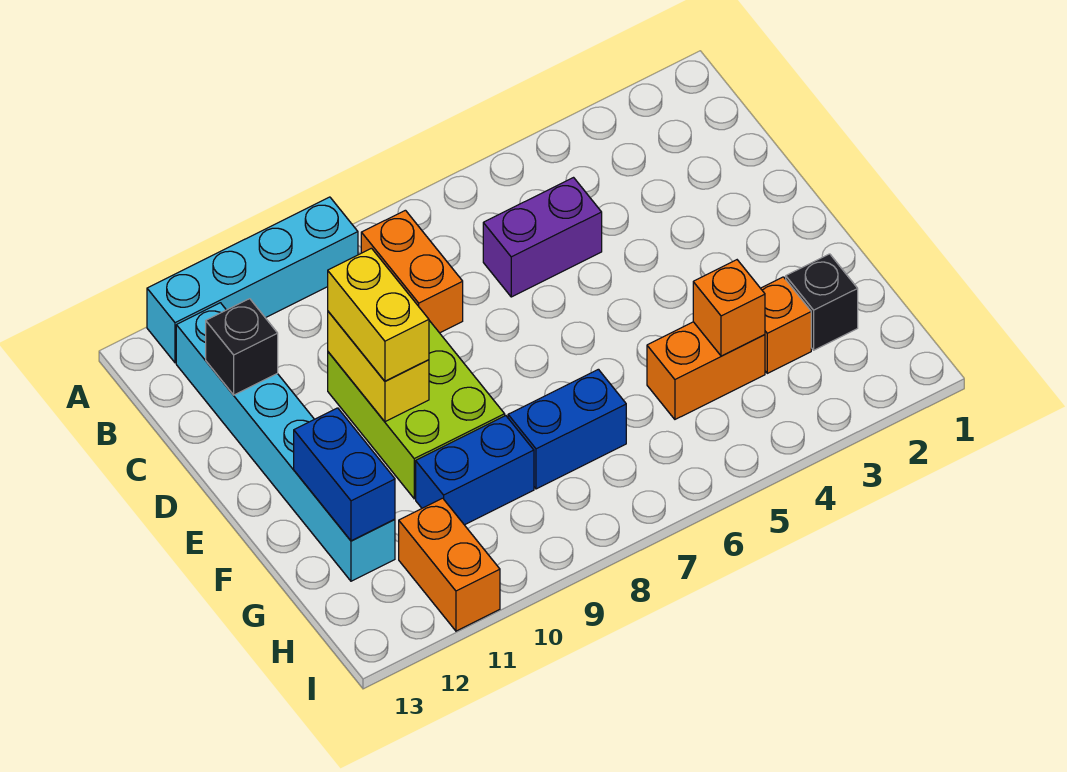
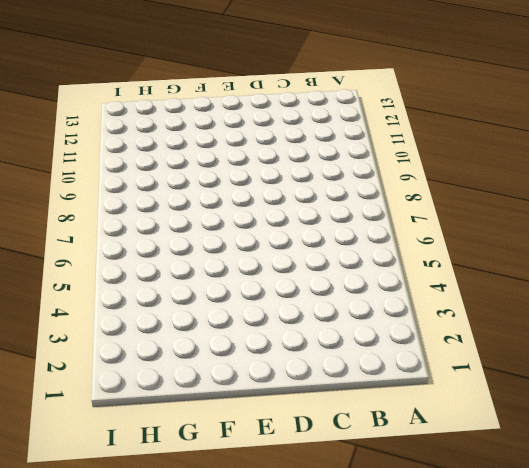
none -> cyan 1x4 brick [147,197,358,363]
none -> orange 1x2 brick [361,210,463,333]
none -> cyan 1x6 brick [176,303,395,581]

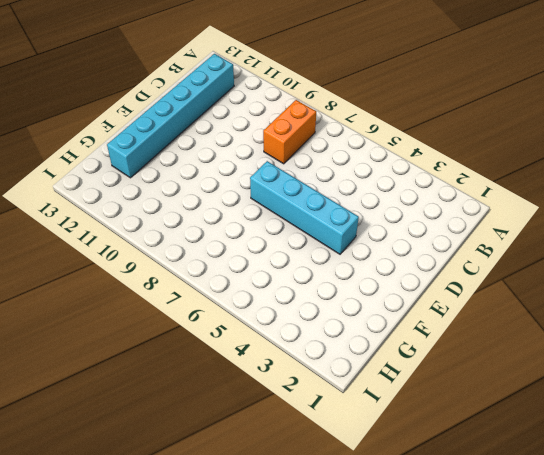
cyan 1x4 brick [250,161,359,254] -> cyan 1x4 brick moved to [147,197,358,363]
none -> purple 1x2 brick [483,178,602,297]
none -> lime 2x3 brick [328,321,505,499]
none -> black 1x1 brick [786,254,858,350]

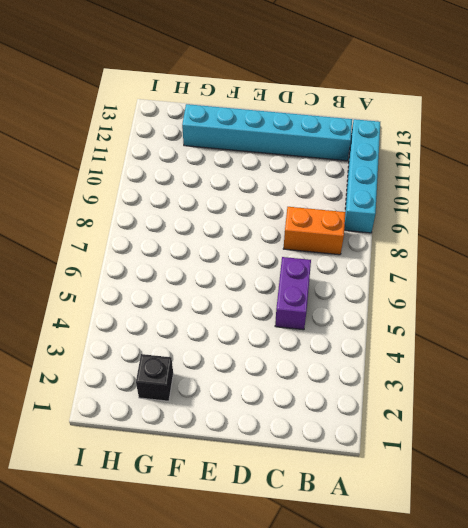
none -> lime 2x3 brick [328,321,505,499]
none -> orange 1x1 brick [761,277,811,373]
none -> orange 1x2 brick [647,322,765,419]

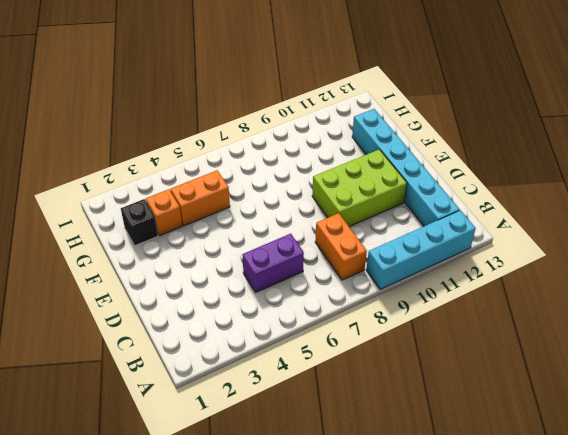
lime 2x3 brick [312,149,407,227] -> lime 2x3 brick turned to [328,321,505,499]
none -> blue 1x2 brick [508,369,626,489]
none -> blue 1x2 brick [416,416,534,525]
none -> orange 1x2 brick [399,498,500,631]

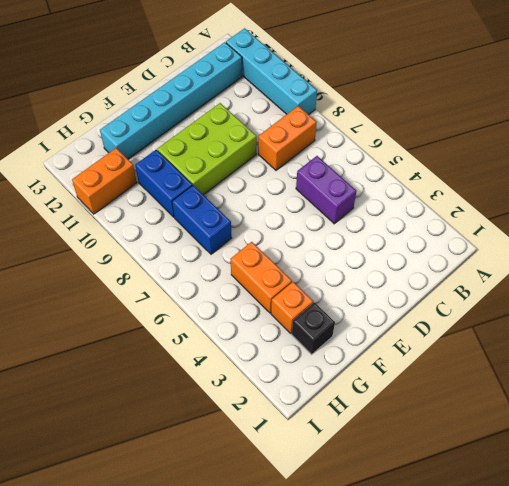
none -> black 1x1 brick [206,299,278,395]
none -> yellow 1x2 brick [328,312,429,422]
none -> blue 1x2 brick [294,408,395,541]

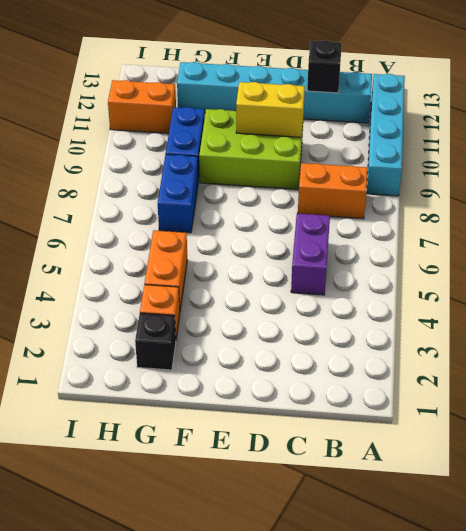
none -> blue 1x2 brick [294,408,395,541]
none -> orange 1x1 brick [693,260,765,356]
none -> yellow 1x2 brick [328,248,429,381]

